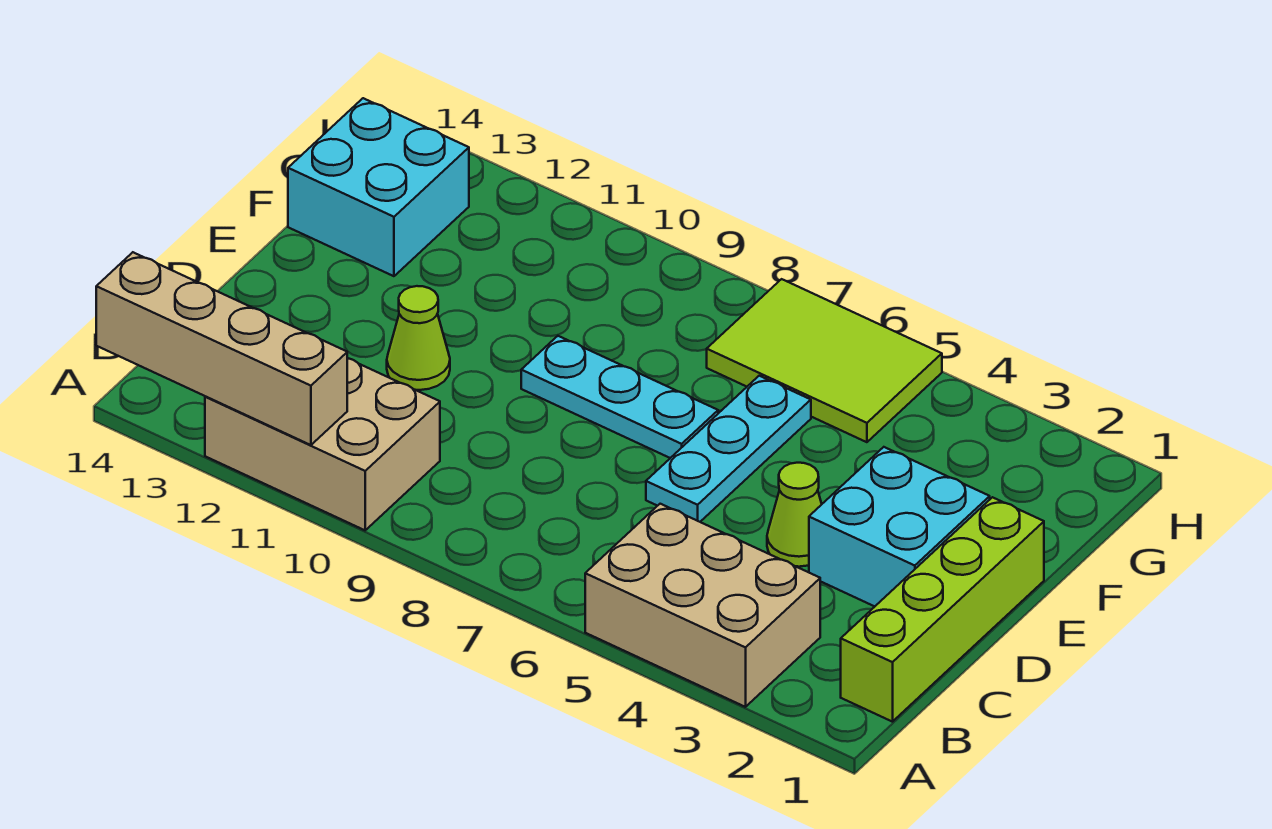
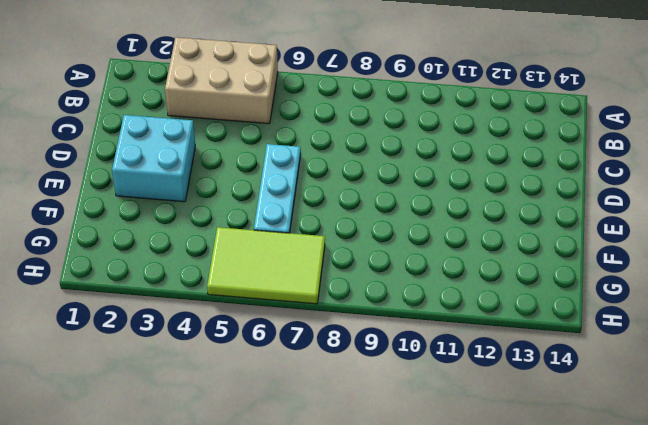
none -> tan 2x3 brick [205,358,440,530]
none -> lime 1x4 brick [841,497,1044,722]

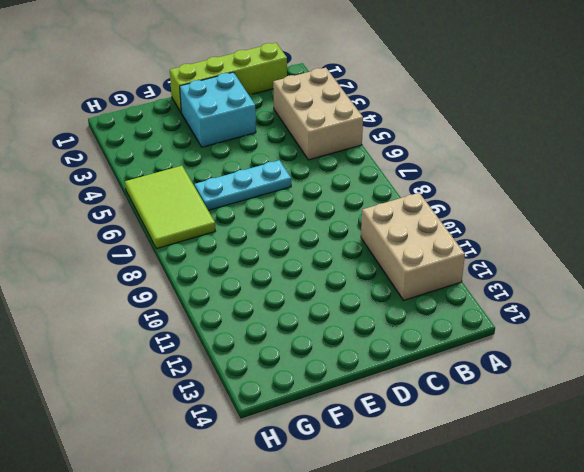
none -> lime 1x1 cone [767,463,822,567]
none -> lime 1x1 cone [387,286,450,390]

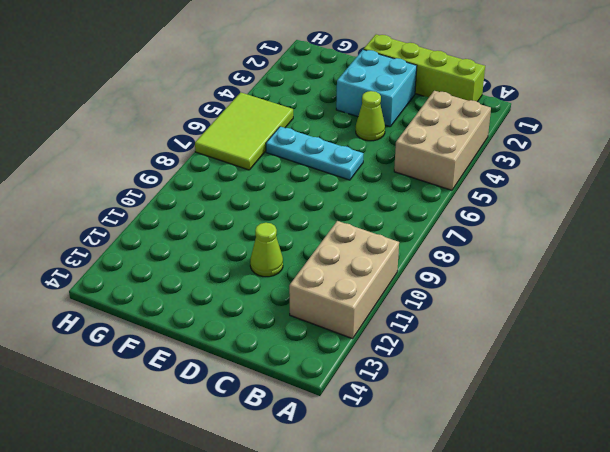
none -> cyan 1x3 plate [521,336,718,458]
none -> cyan 2x2 brick [288,98,469,276]

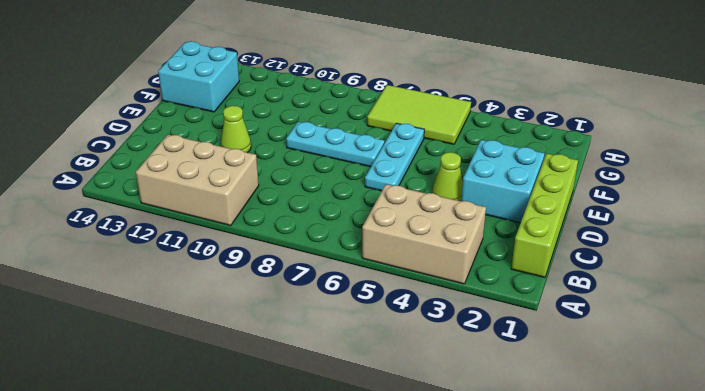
none -> tan 1x4 brick [96,252,347,445]

